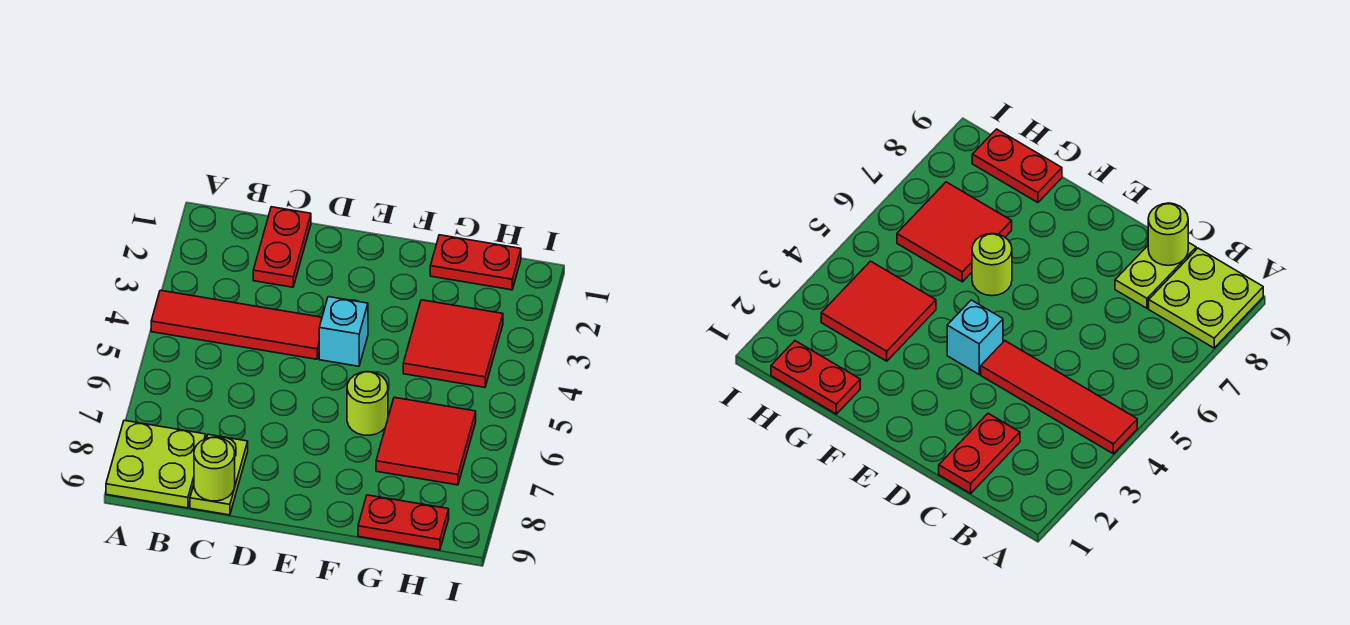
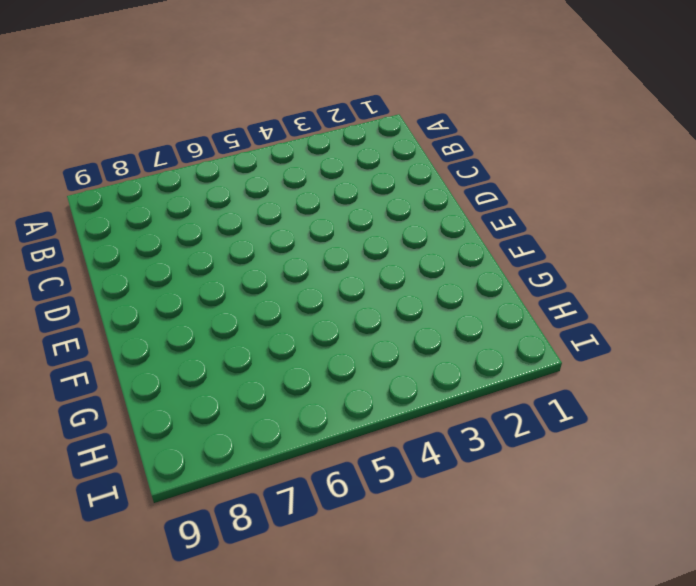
none -> red 1x4 tile [151,290,322,359]
none -> lime 2x2 plate [106,420,206,508]

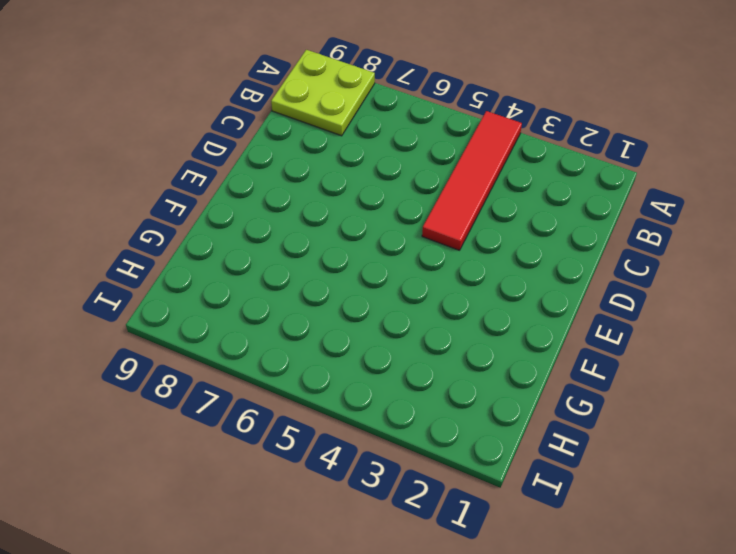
none -> red 1x2 plate [253,207,311,287]
none -> lime 1x2 plate [190,434,248,515]

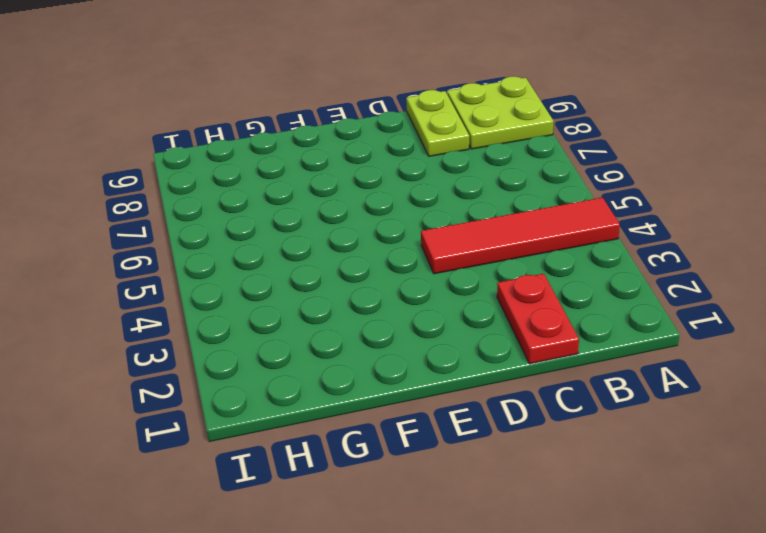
none -> cyan 1x1 brick [319,297,368,366]
none -> lime 1x1 round brick [347,372,388,435]

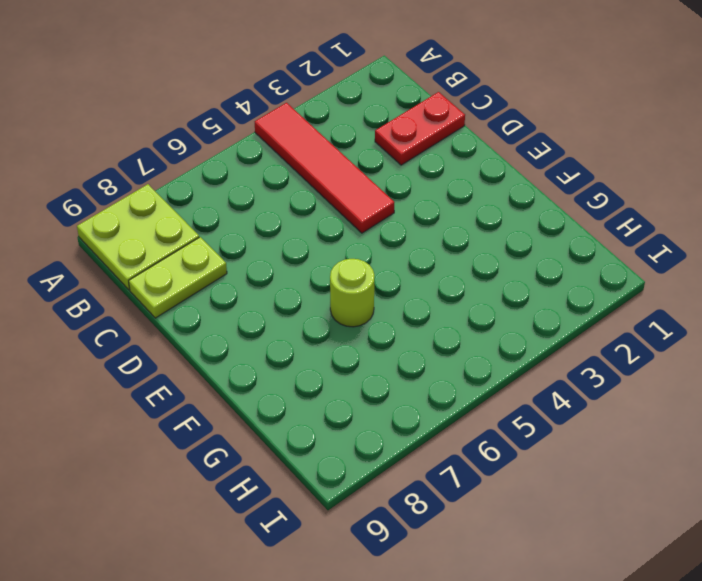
none -> cyan 1x1 brick [319,297,368,366]
none -> red 1x2 plate [430,235,521,290]

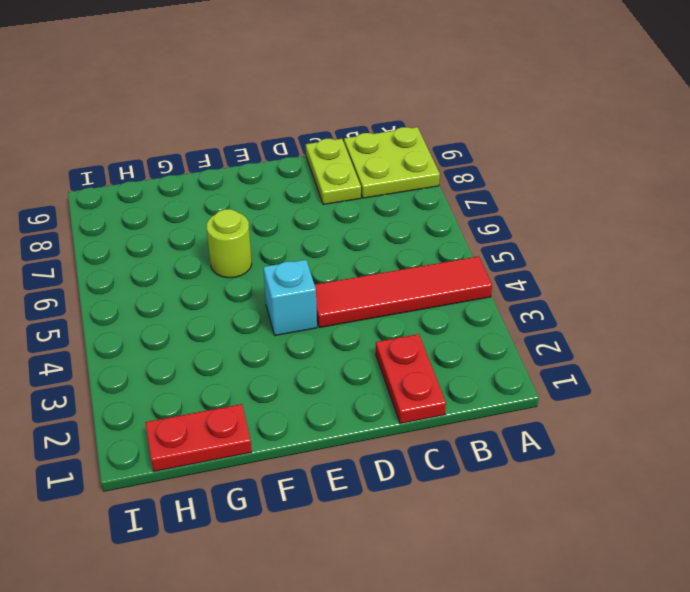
none -> red 2x2 tile [403,300,503,387]
none -> red 2x2 tile [376,397,476,485]

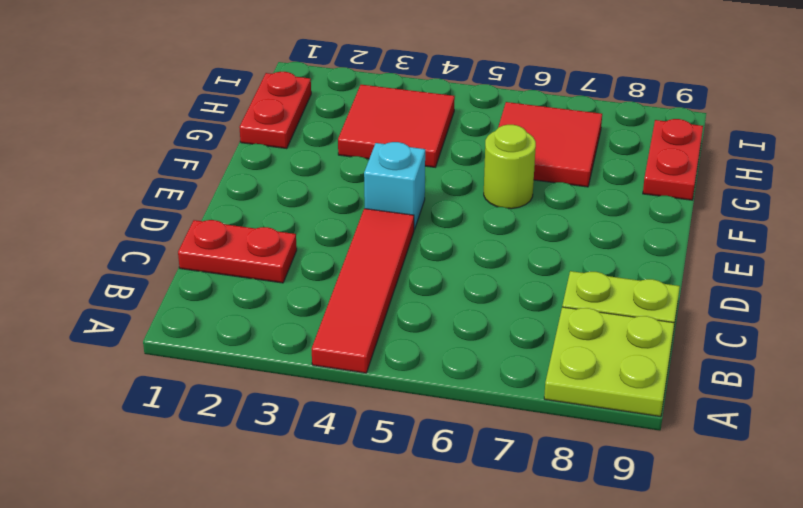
none -> lime 1x1 round brick [194,437,235,501]

